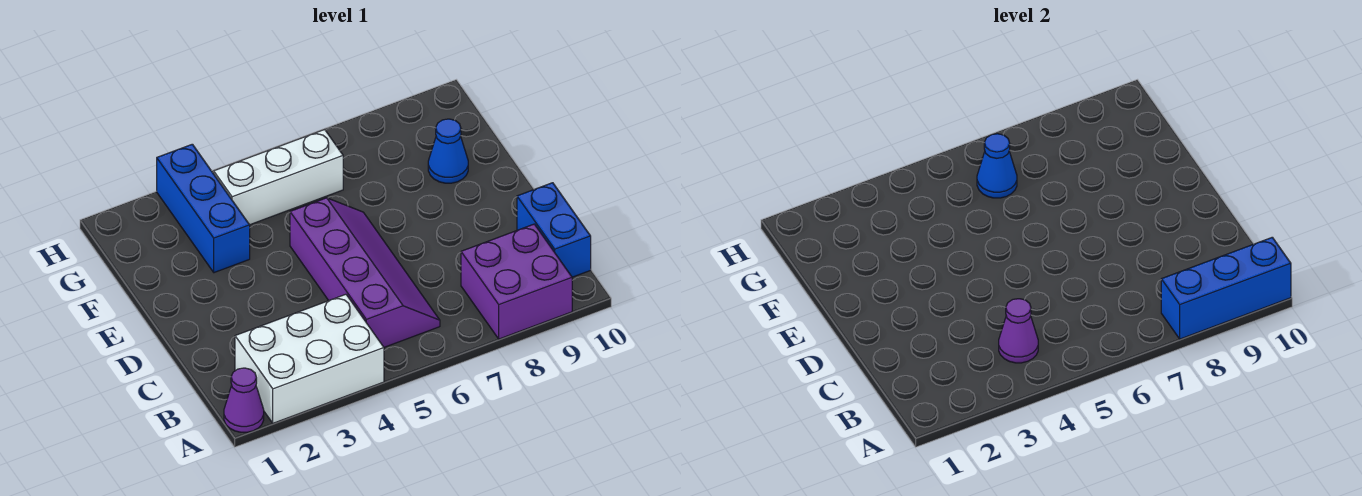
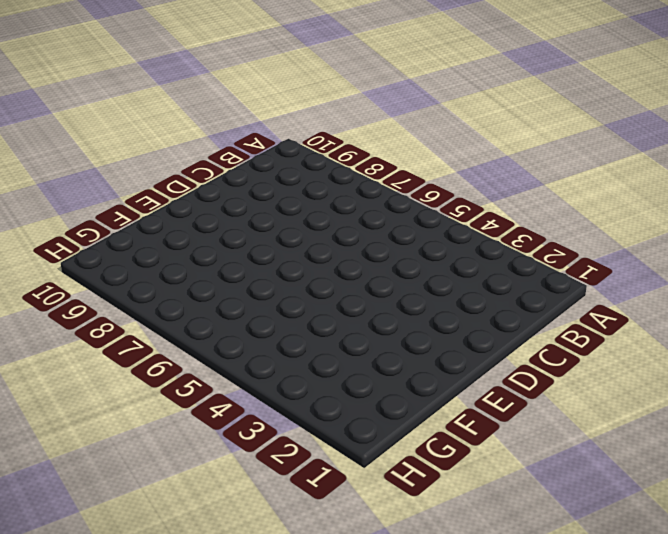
none -> purple 1x1 cone [224,368,264,432]
none -> white 2x3 brick [235,294,384,423]

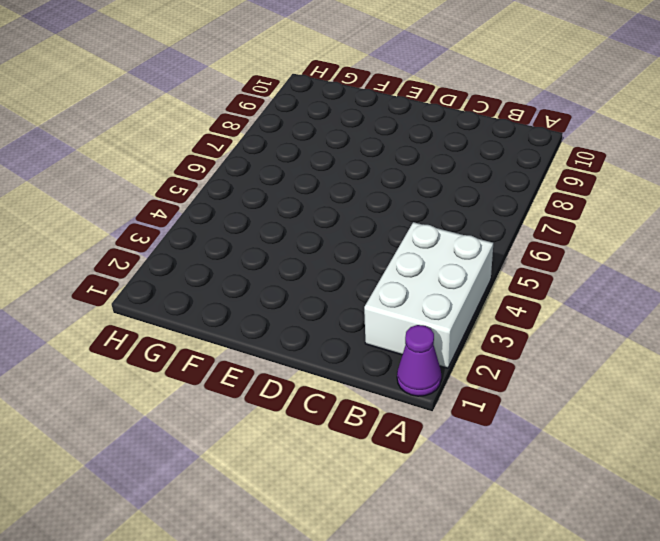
none -> purple 2x2 brick [461,224,572,339]
none -> purple 2x4 slope [290,198,440,347]

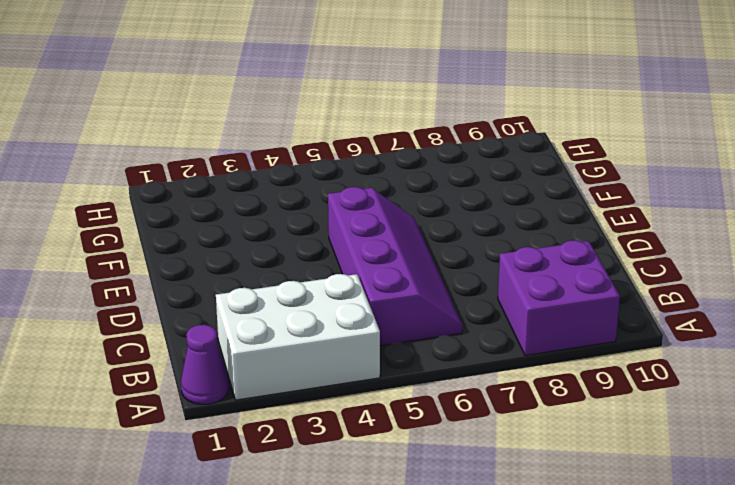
none -> blue 1x2 brick [517,183,591,277]
none -> blue 1x3 brick [157,144,250,273]

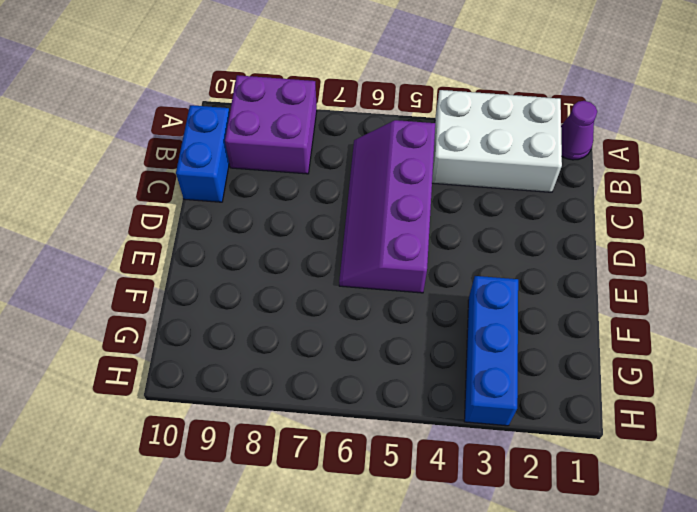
none -> blue 1x1 cone [428,119,468,183]
none -> white 1x3 brick [214,129,343,225]

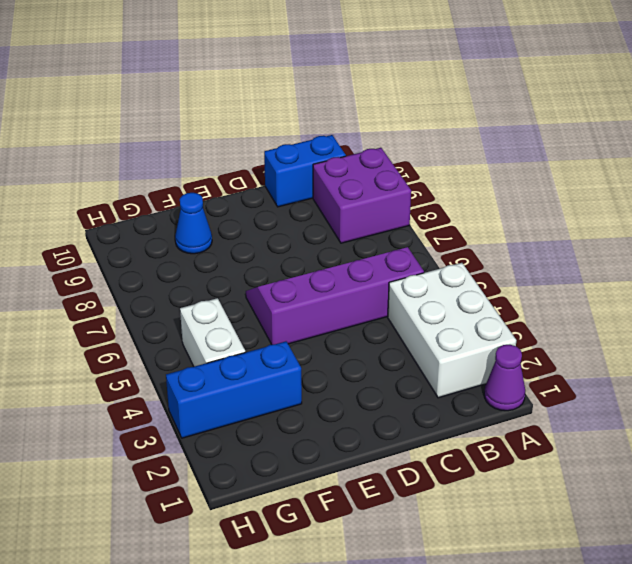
white 1x2 brick [180,298,245,367] -> white 1x3 brick [214,129,343,225]
none -> blue 1x3 brick [1161,237,1291,339]
none -> purple 1x1 cone [999,299,1038,363]

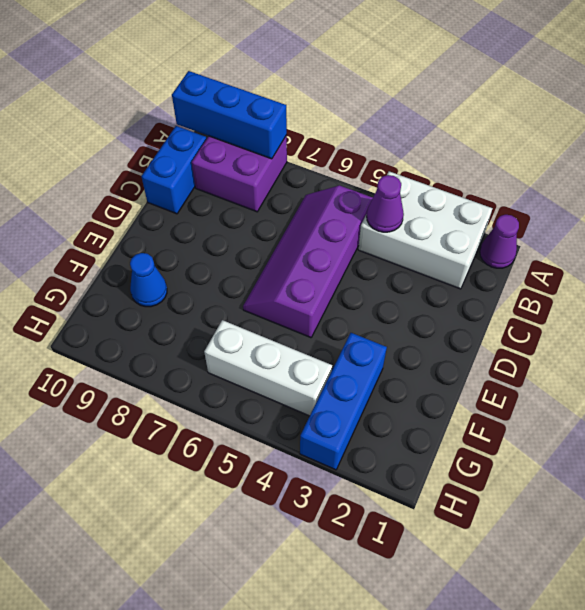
none -> blue 1x1 cone [977,134,1017,198]

